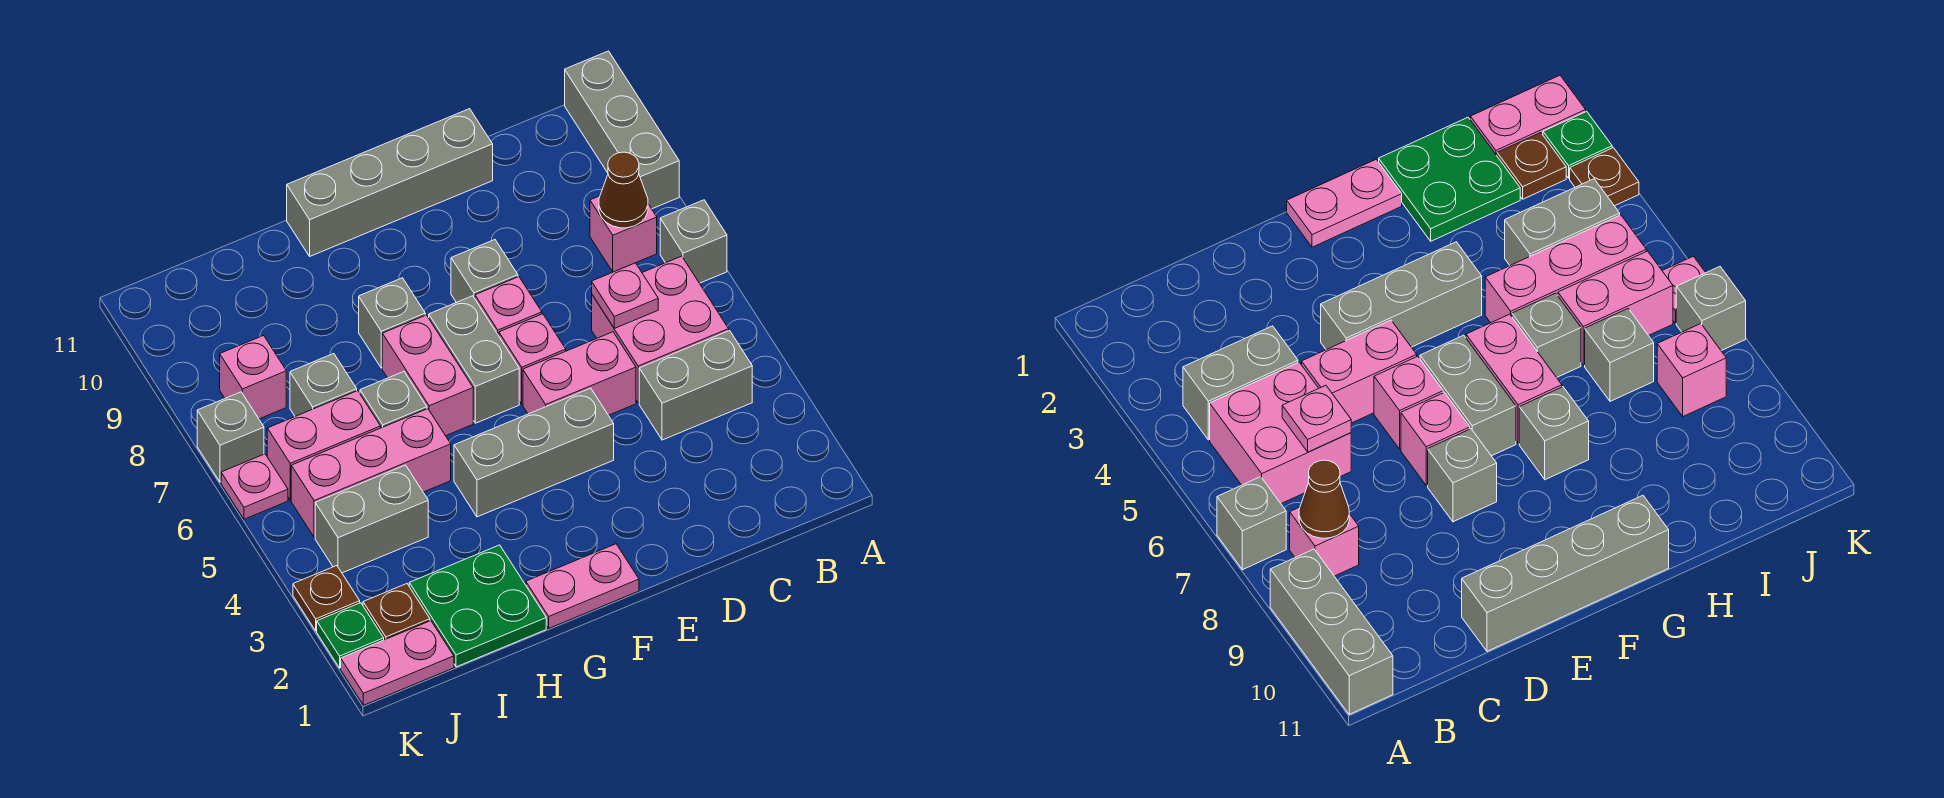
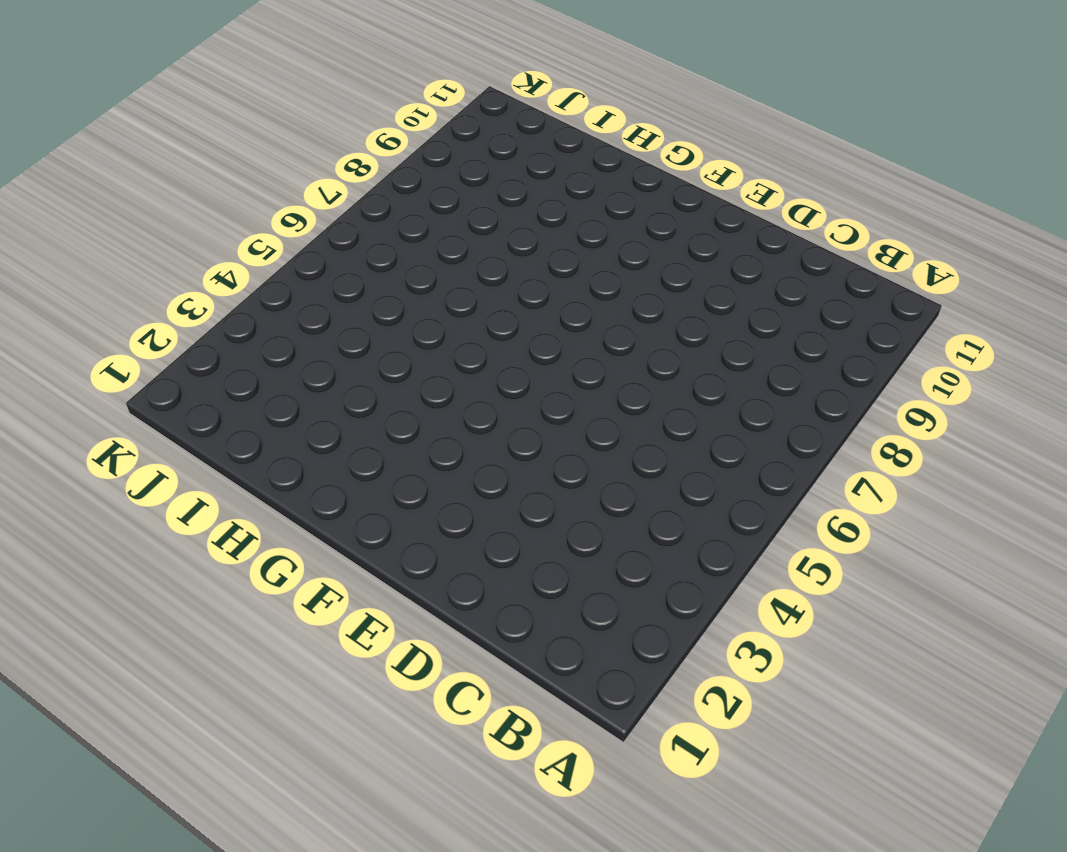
none -> grey 1x1 brick [660,200,727,283]
none -> grey 1x3 brick [565,51,679,209]
none -> grey 1x2 brick [639,331,752,440]
none -> pink 2x2 brick [592,256,729,403]

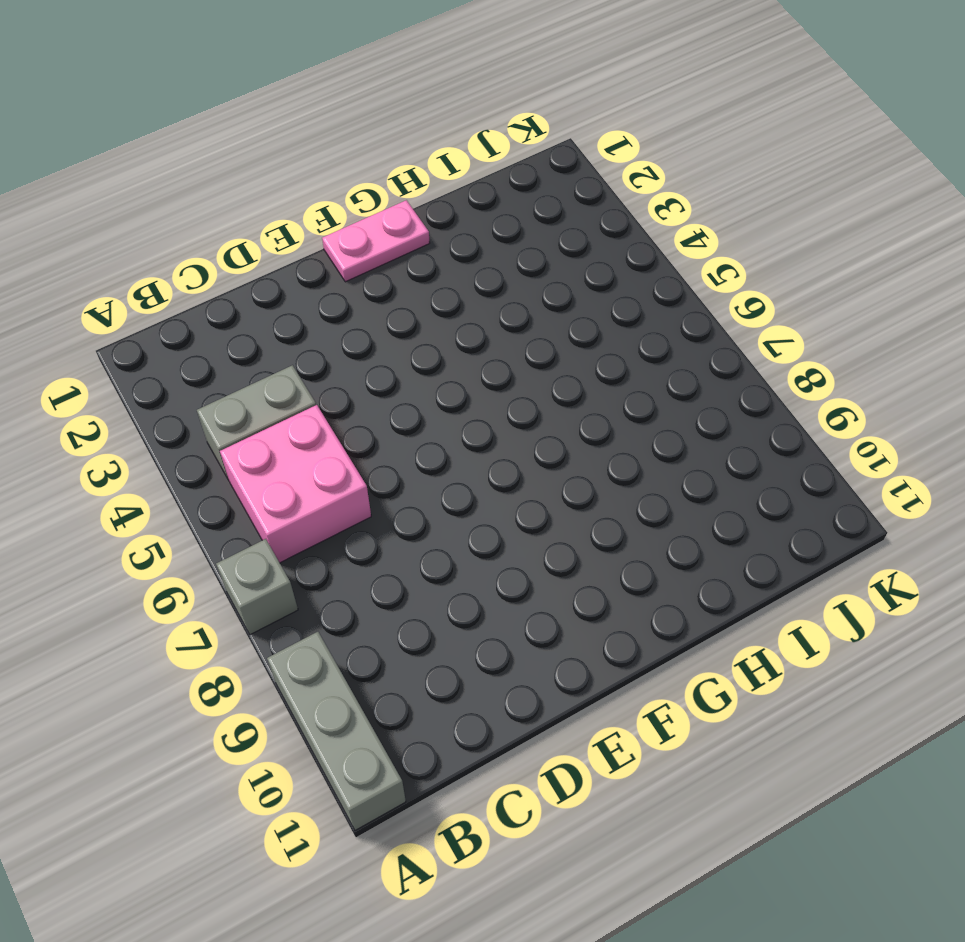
none -> pink 1x1 brick [590,196,657,272]
none -> pink 1x2 brick [523,332,636,415]
none -> grey 1x4 brick [287,109,493,256]
none -> grey 1x3 brick [454,388,614,517]

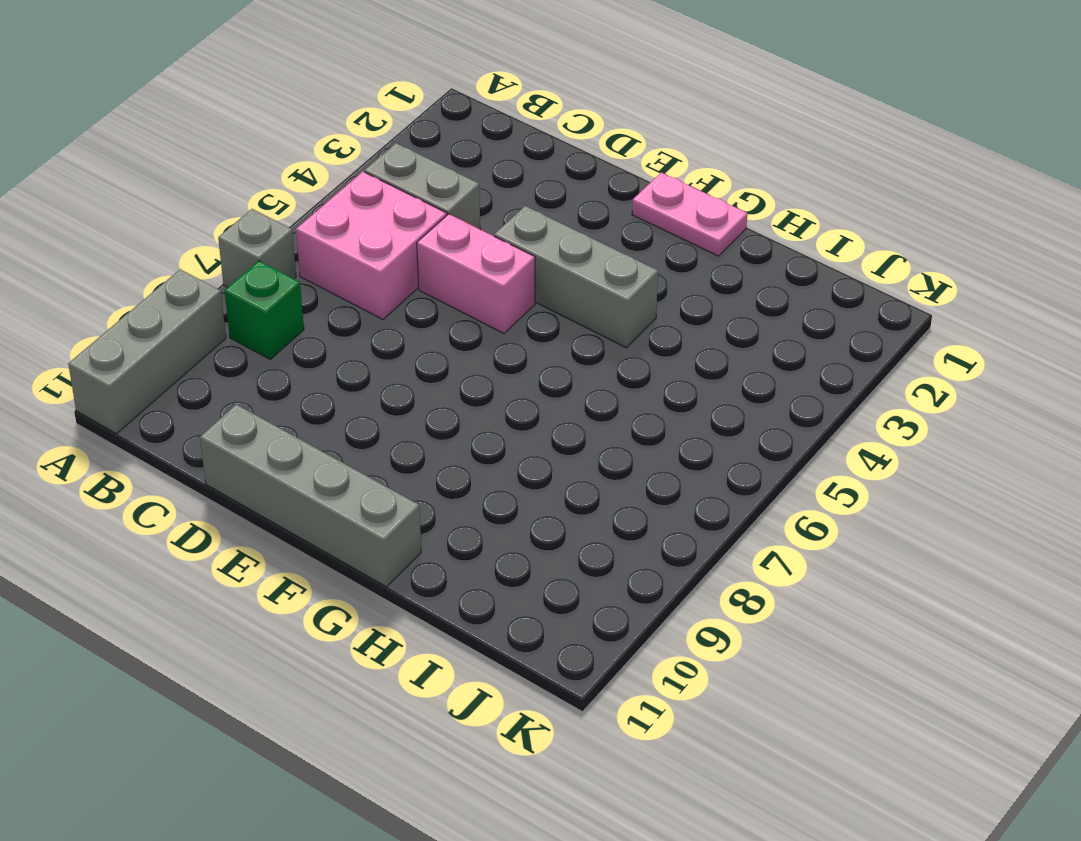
green 1x1 brick [225,261,304,359] -> pink 1x1 brick [590,196,657,272]
none -> pink 1x1 brick [499,314,566,404]
none -> pink 1x1 brick [475,277,542,336]
none -> grey 1x1 brick [451,240,518,302]
none -> grey 1x2 brick [429,296,519,423]

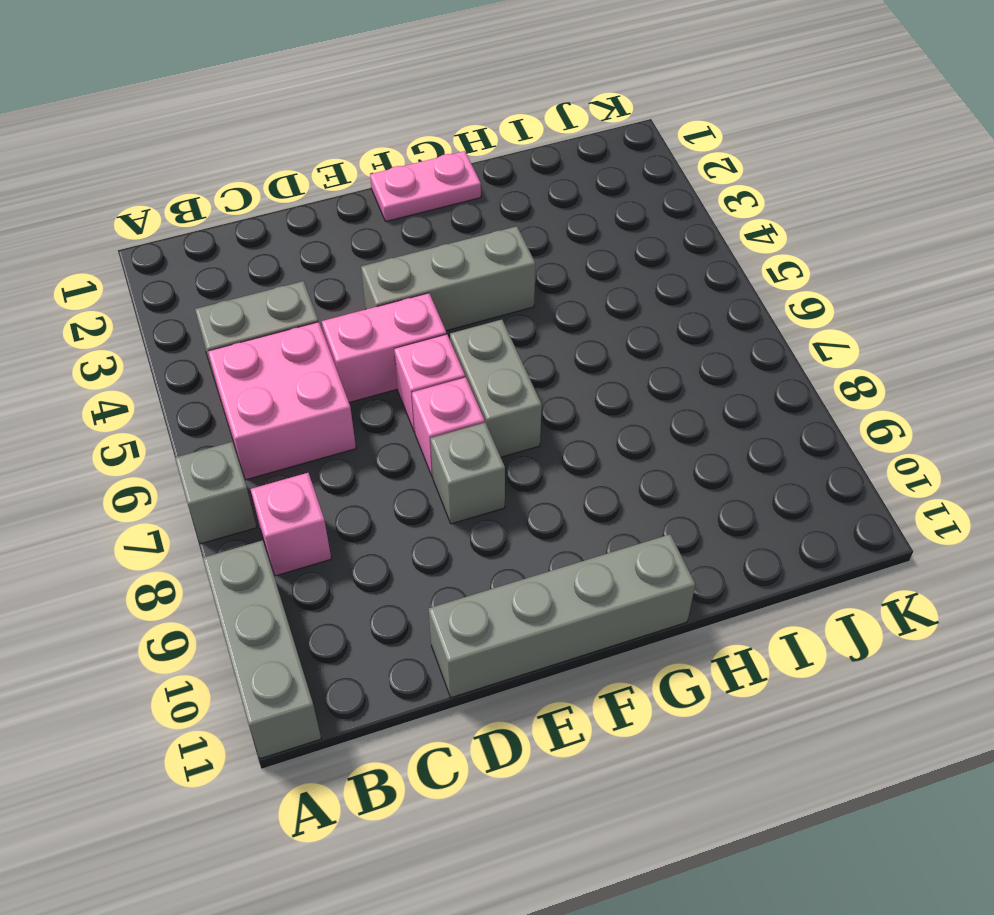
none -> pink 1x2 brick [382,315,473,436]
none -> grey 1x1 brick [359,278,425,368]
none -> green 2x2 plate [409,545,546,667]
none -> pink 1x3 brick [291,409,451,537]

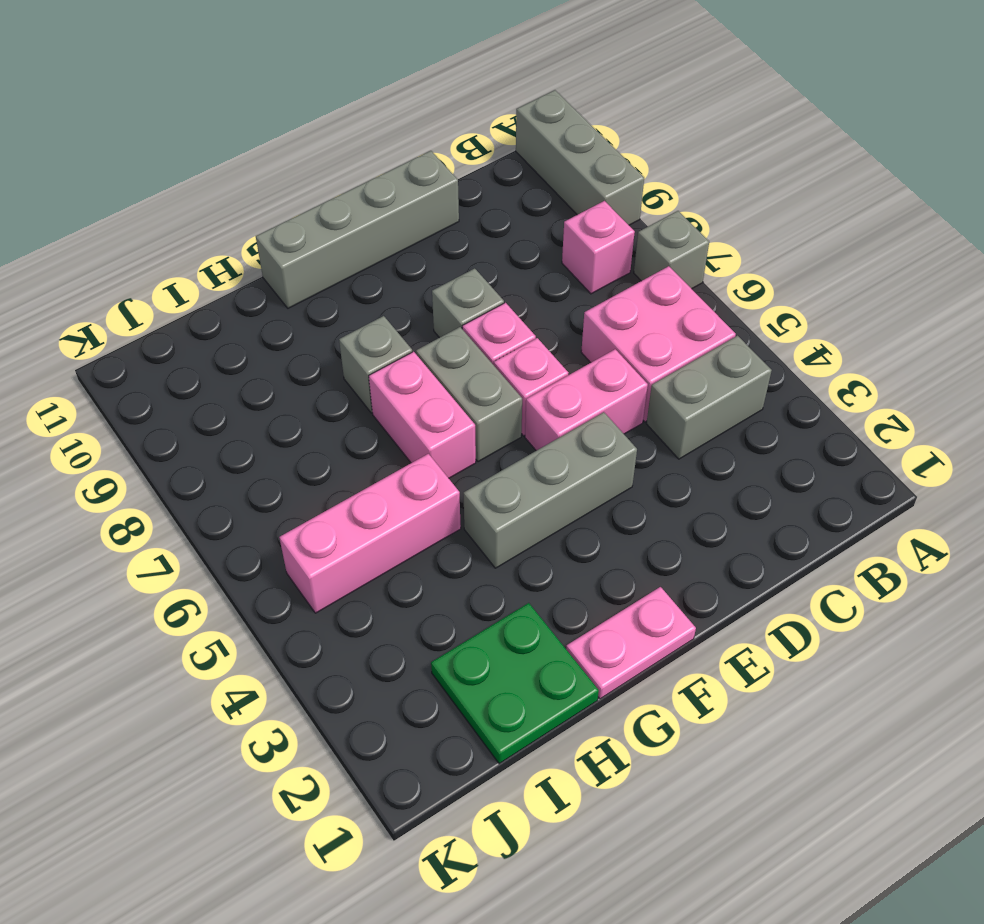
none -> grey 1x1 brick [360,372,427,428]
none -> grey 1x2 brick [315,465,428,573]
none -> pink 1x2 brick [267,391,381,500]
none -> grey 1x1 brick [290,354,357,416]

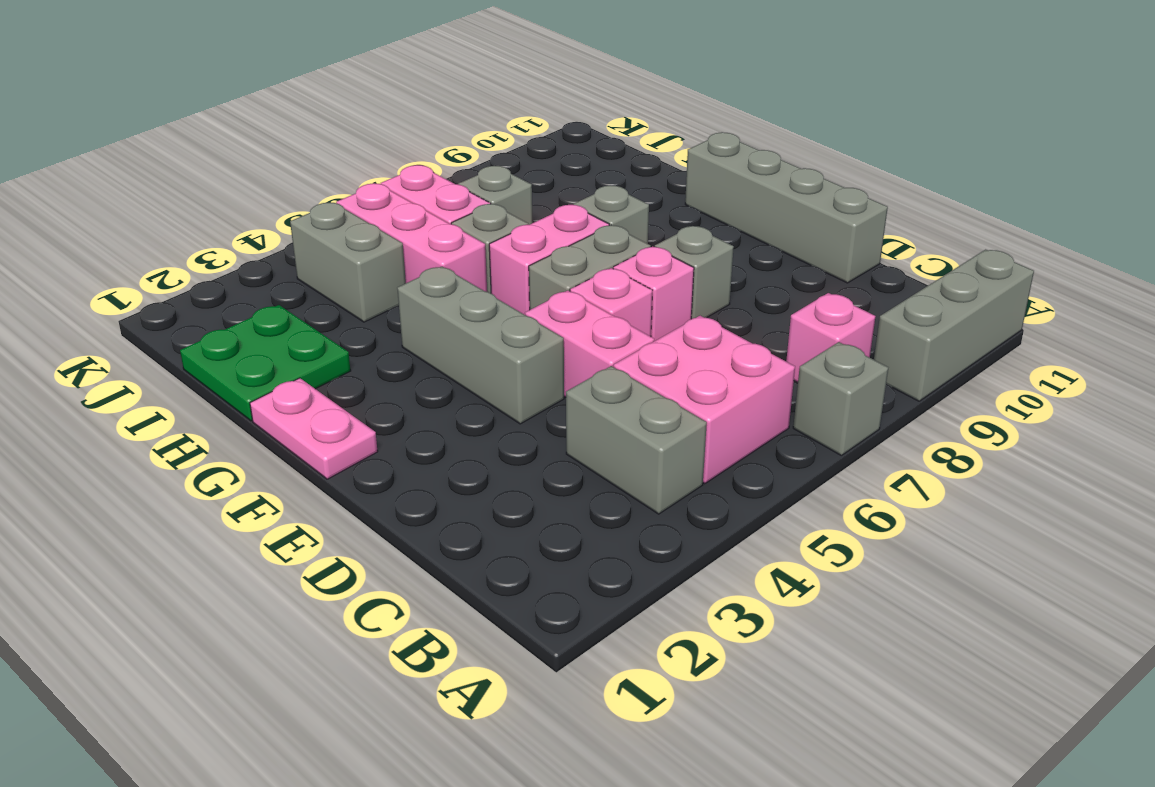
none -> pink 1x2 plate [341,621,454,705]
none -> brown 1x1 plate [363,584,430,640]
none -> pink 1x1 brick [220,336,286,419]
none -> green 1x1 plate [317,603,384,668]

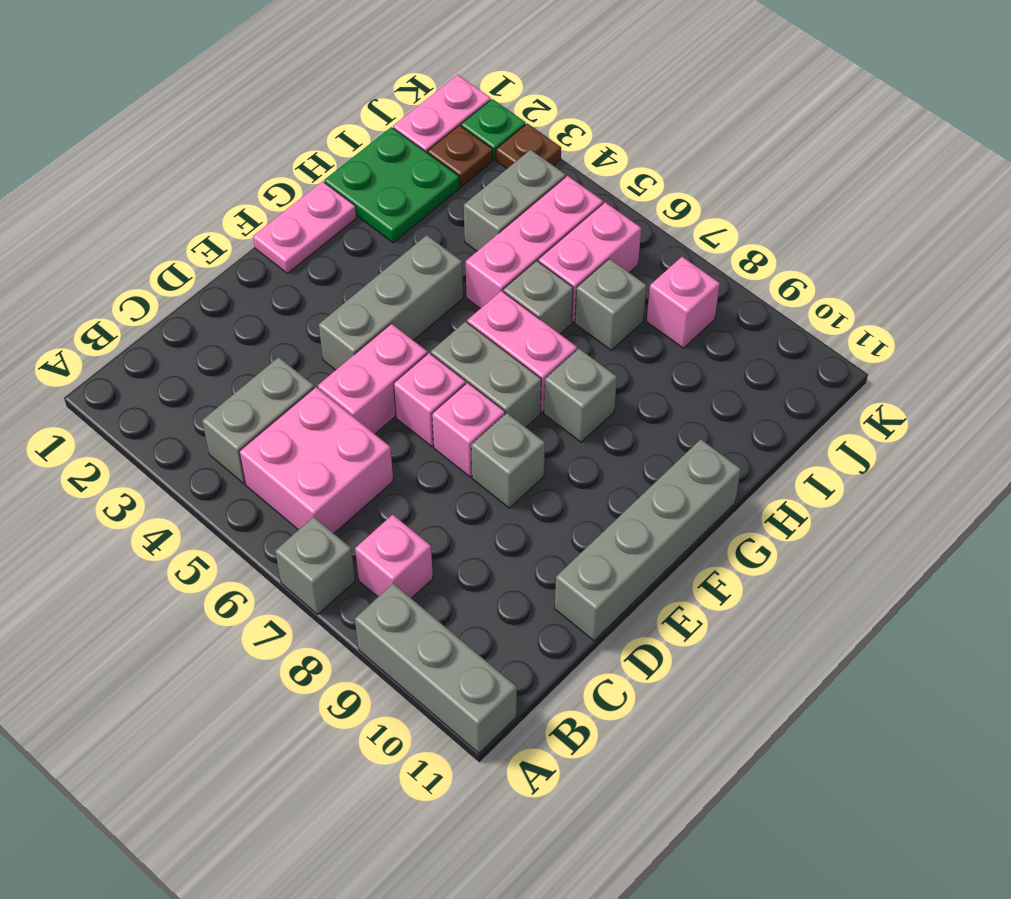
none -> pink 1x1 plate [221,454,288,519]
none -> grey 1x1 brick [197,392,264,482]
none -> brown 1x1 cone [599,152,648,228]
none -> pink 1x1 plate [592,263,658,328]

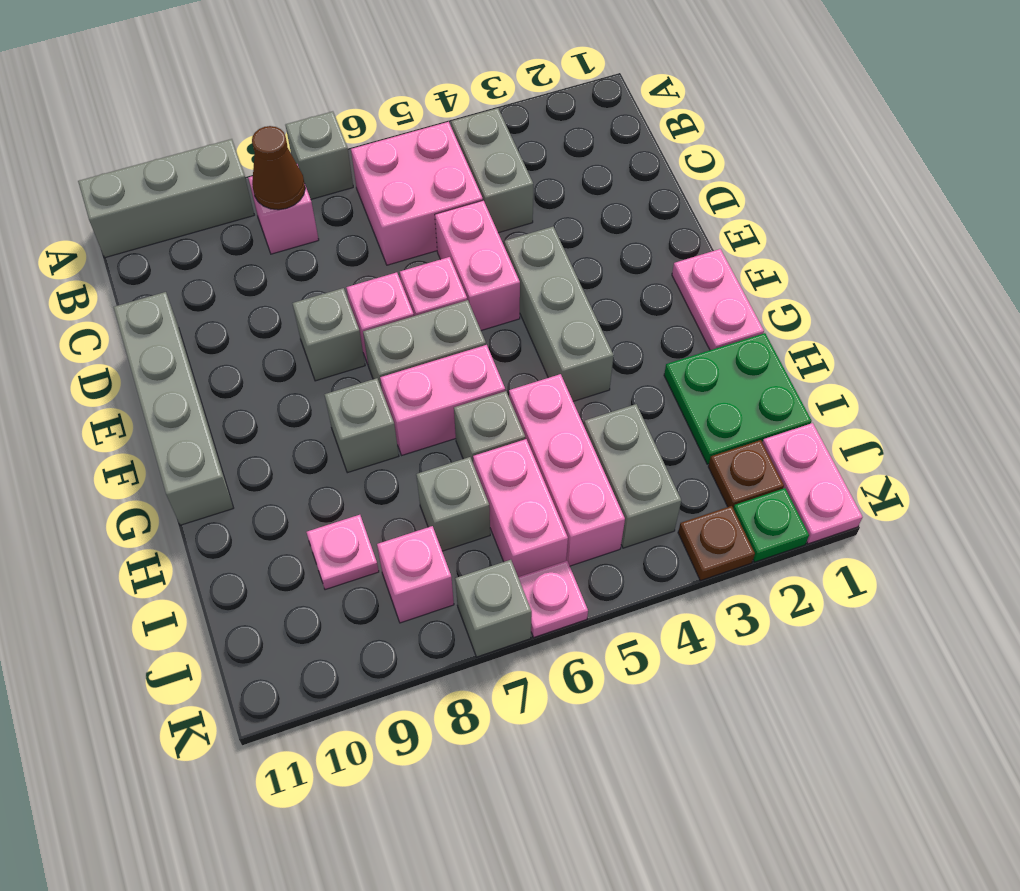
pink 1x1 plate [306,515,379,590] -> pink 1x1 plate moved to [592,263,658,328]

